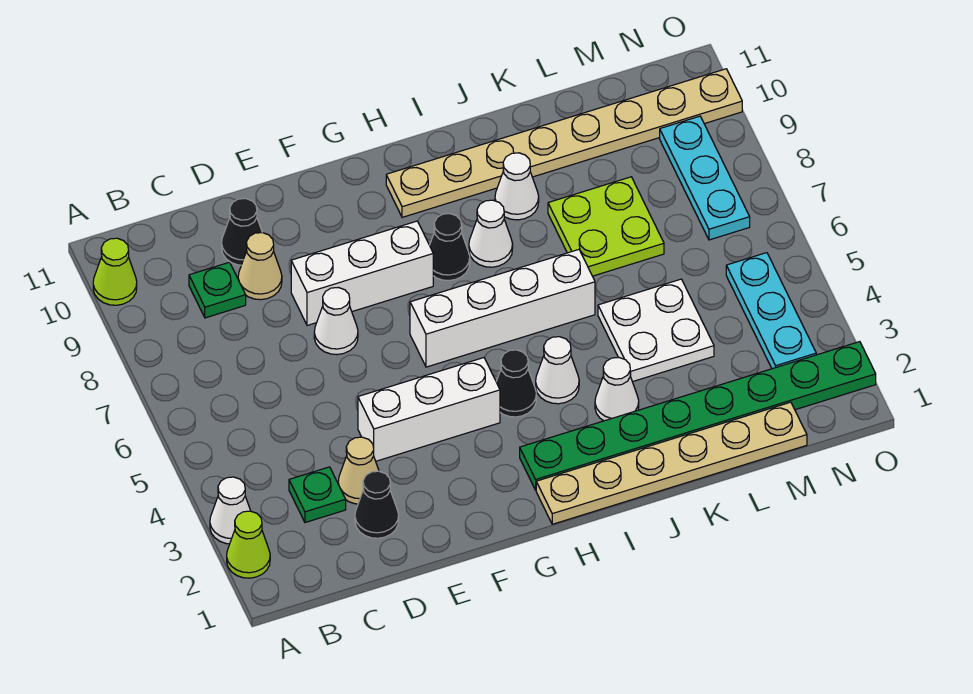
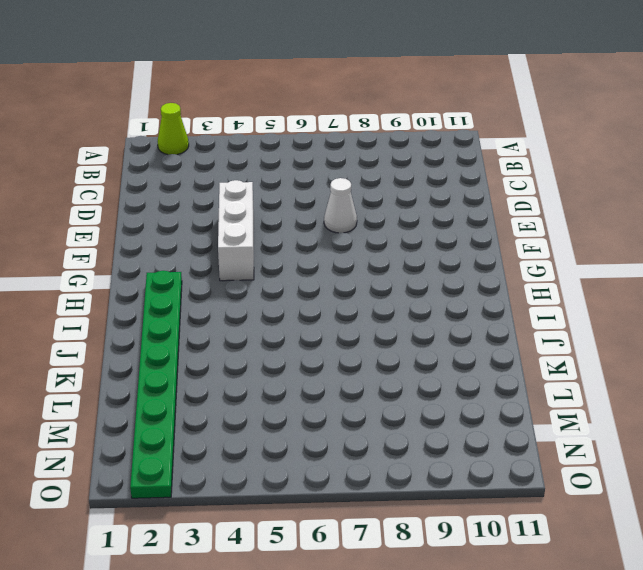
none -> white 1x1 cone [210,477,251,544]
none -> lime 1x1 cone [93,238,137,305]
none -> green 1x1 plate [289,467,346,523]

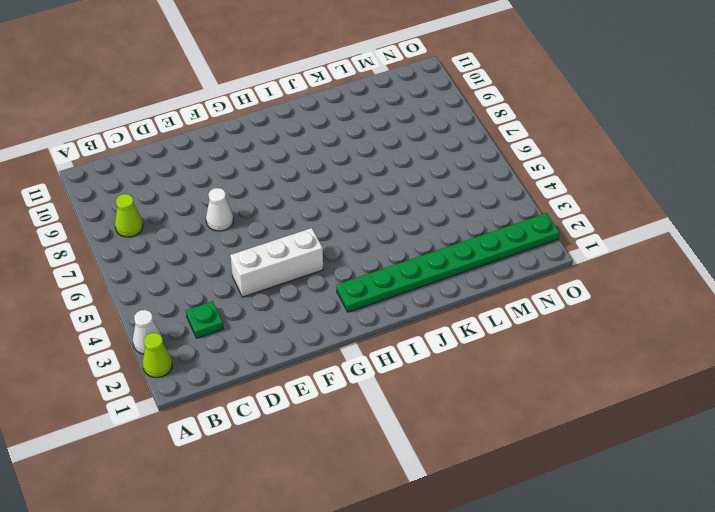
lime 1x1 cone [115,194,143,237] -> lime 1x1 cone moved to [93,238,137,305]
none -> green 1x1 plate [189,262,246,318]
none -> black 1x1 cone [355,471,399,538]
none -> tan 1x1 cone [338,437,379,504]

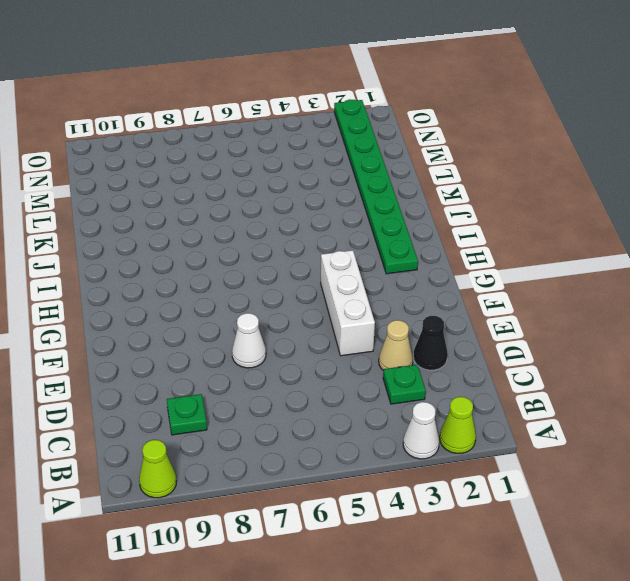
none -> tan 1x1 cone [238,233,282,300]
none -> black 1x1 cone [222,198,262,265]
none -> white 1x3 brick [291,221,433,325]

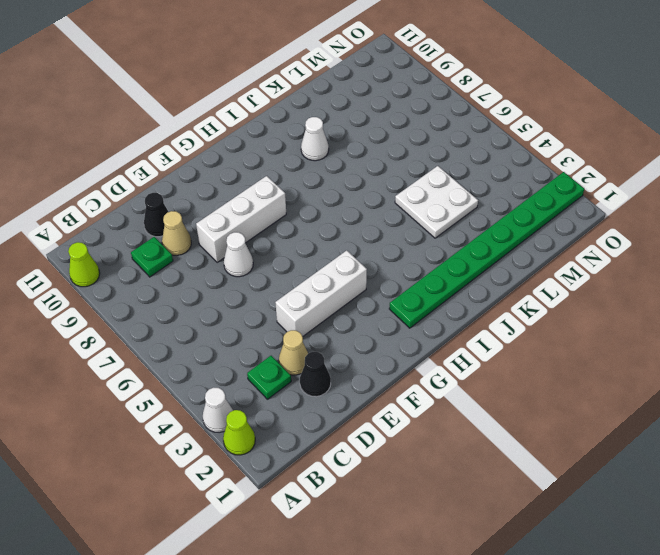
none -> white 1x4 brick [410,250,595,367]
none -> tan 1x6 plate [536,402,807,524]
none -> black 1x1 cone [496,350,536,417]

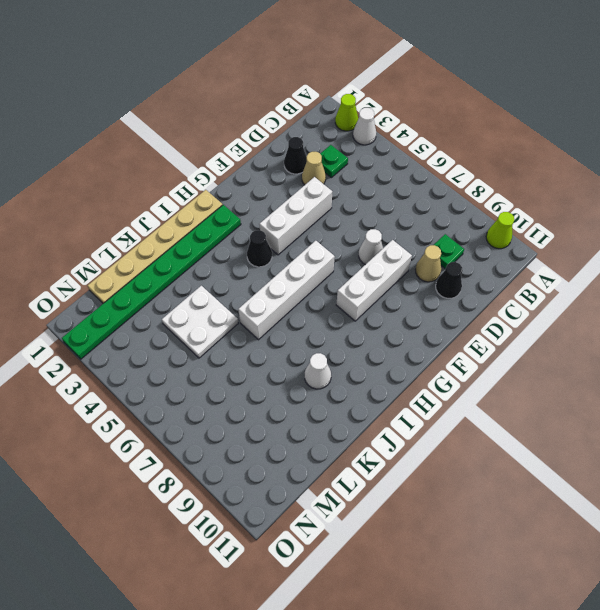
none -> black 1x1 cone [430,214,470,281]
none -> tan 1x8 plate [386,69,742,217]
none -> white 1x1 cone [536,337,579,404]

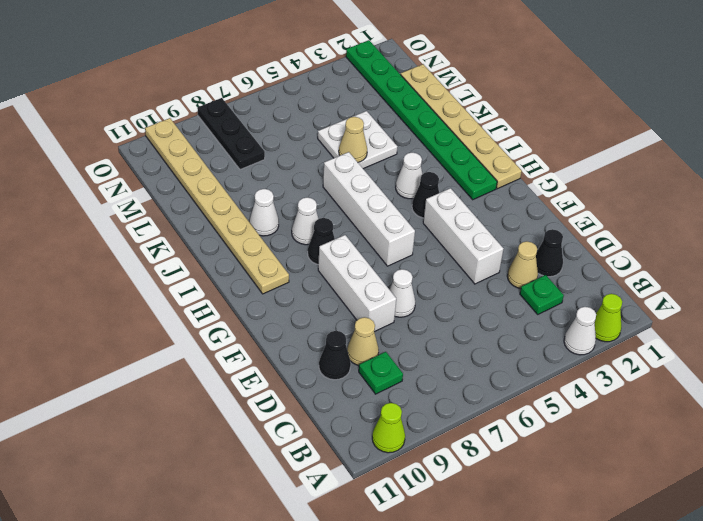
tan 1x1 cone [339,117,367,162] -> none
black 1x3 plate [197,98,265,170] -> cyan 1x3 plate [660,116,750,240]
none -> white 1x1 cone [595,357,639,421]
none -> lime 2x2 plate [548,177,664,276]
none -> cyan 1x3 plate [726,253,816,369]

